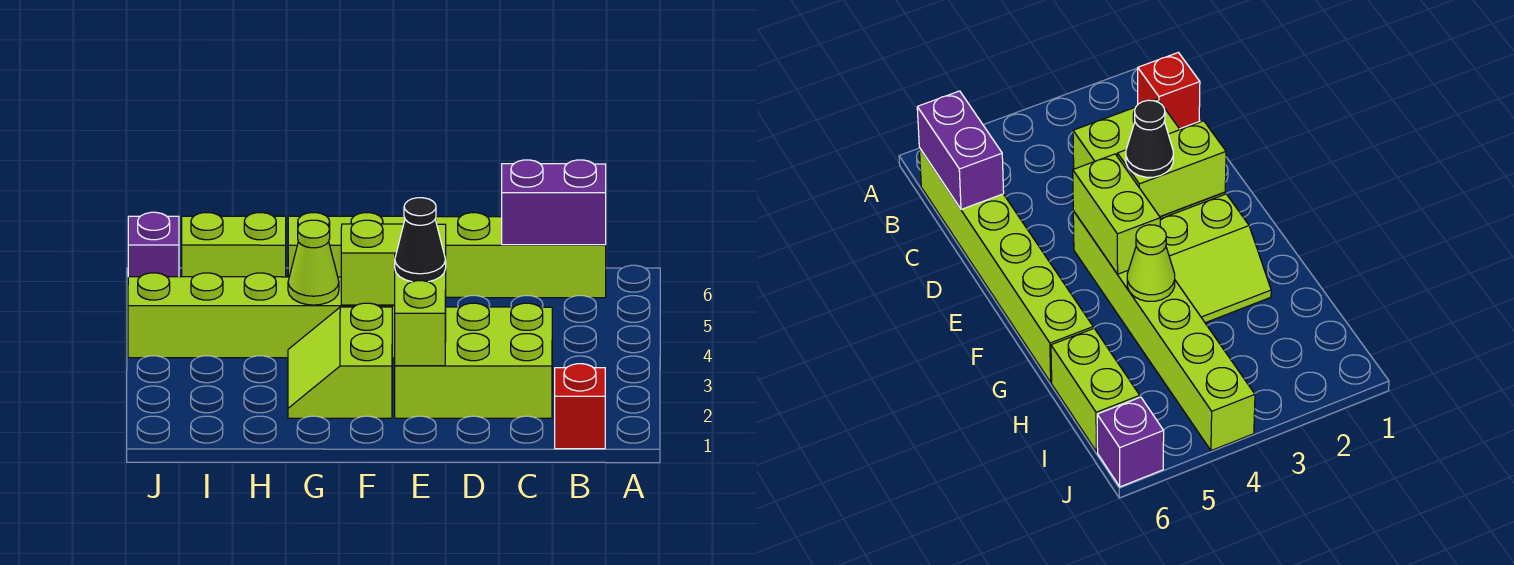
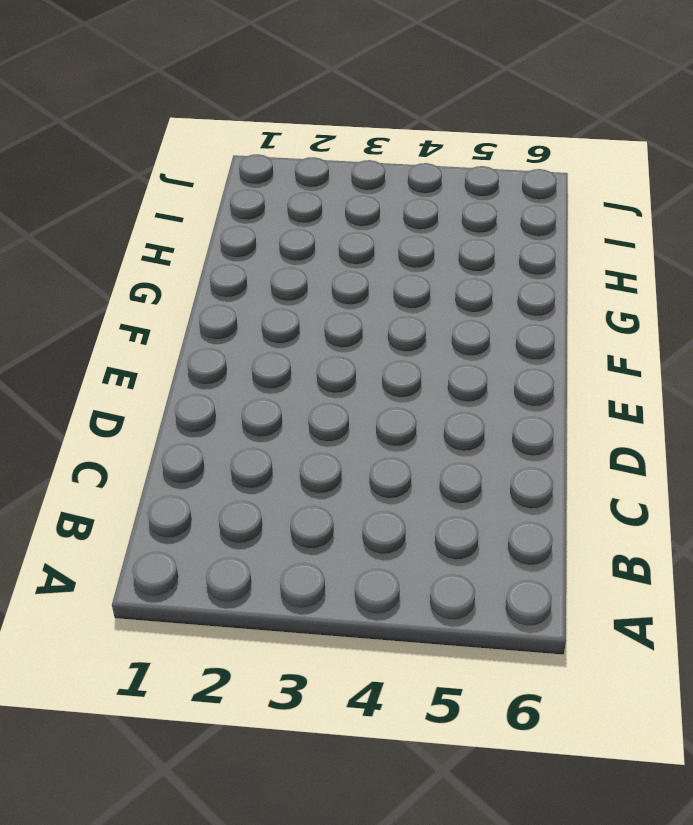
none -> red 1x1 brick [555,364,605,449]
none -> lime 1x6 brick [288,213,606,298]
none -> lime 2x3 brick [395,303,552,418]

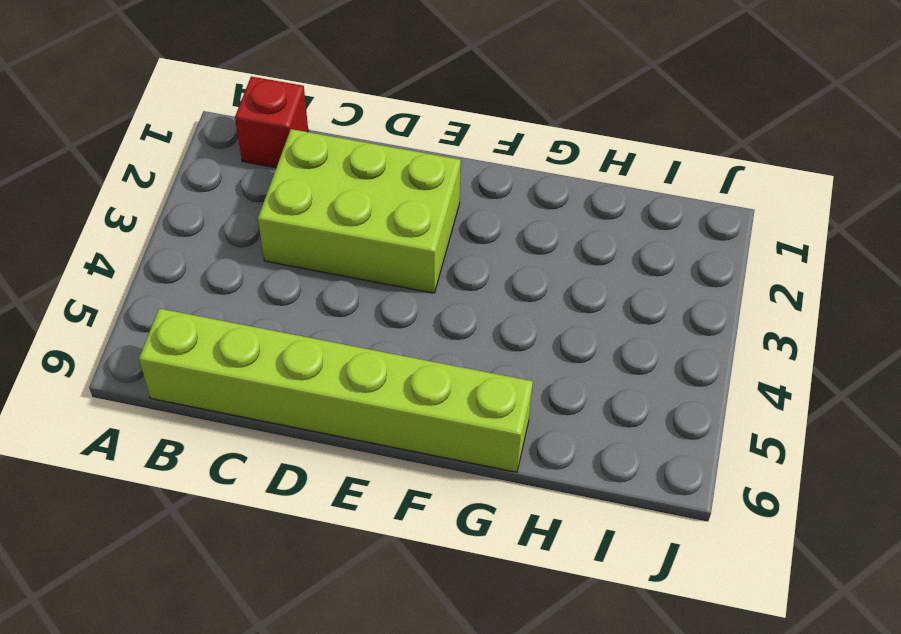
none -> lime 1x6 brick [128,273,395,358]
none -> lime 2x2 slope [288,303,392,418]
none -> lime 1x2 brick [182,213,286,277]

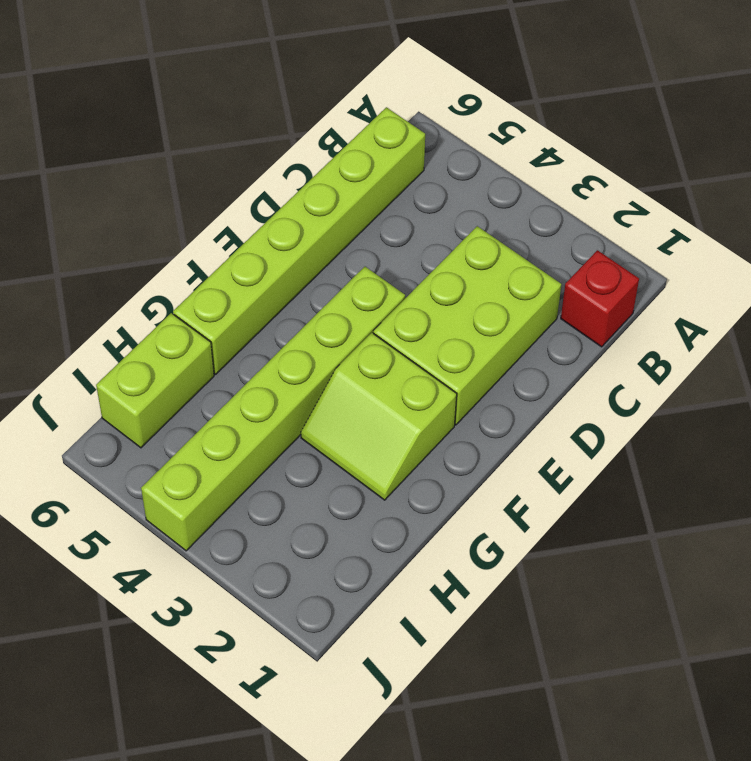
none -> purple 1x1 brick [128,212,179,277]
none -> purple 1x2 brick [502,160,606,245]
none -> lime 1x2 brick [395,254,446,366]

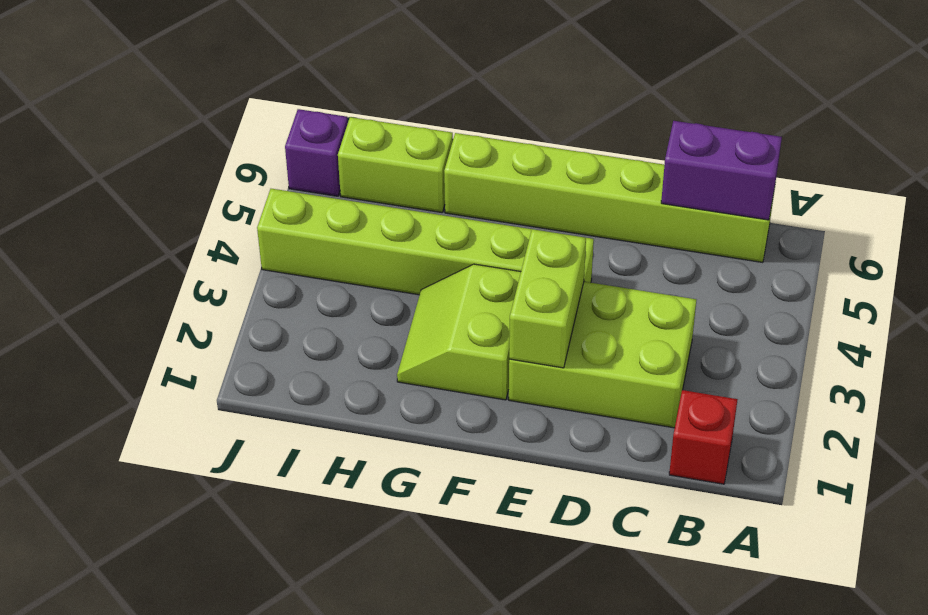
none -> lime 1x2 brick [341,220,446,305]
none -> lime 1x1 cone [288,220,339,305]
none -> black 1x1 cone [395,198,446,282]

